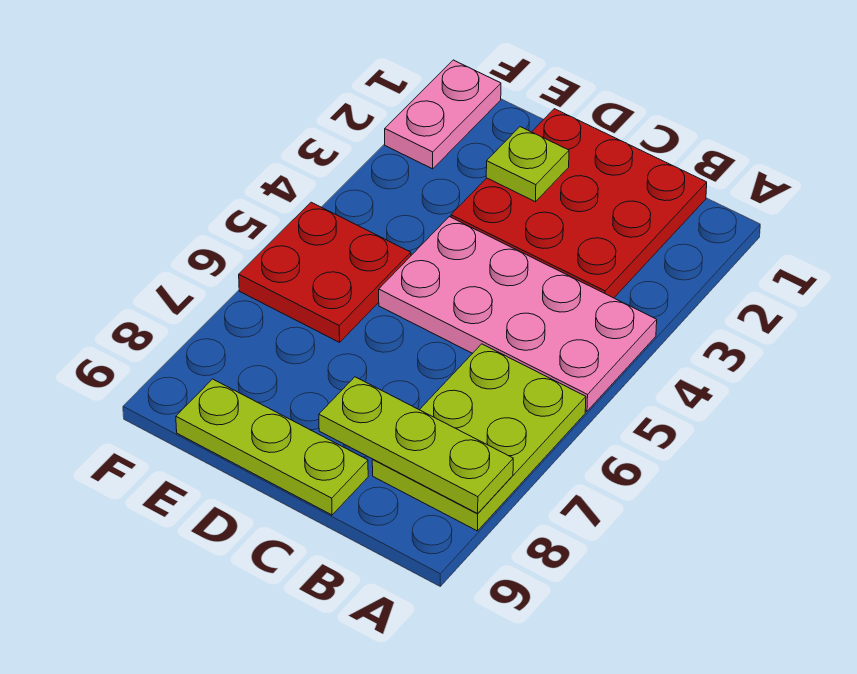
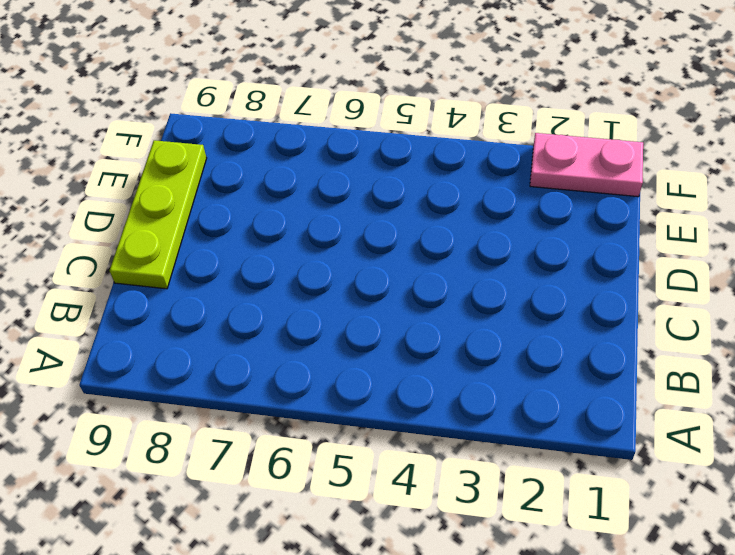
none -> pink 2x4 plate [379,217,657,411]
none -> lime 2x3 plate [372,344,586,531]

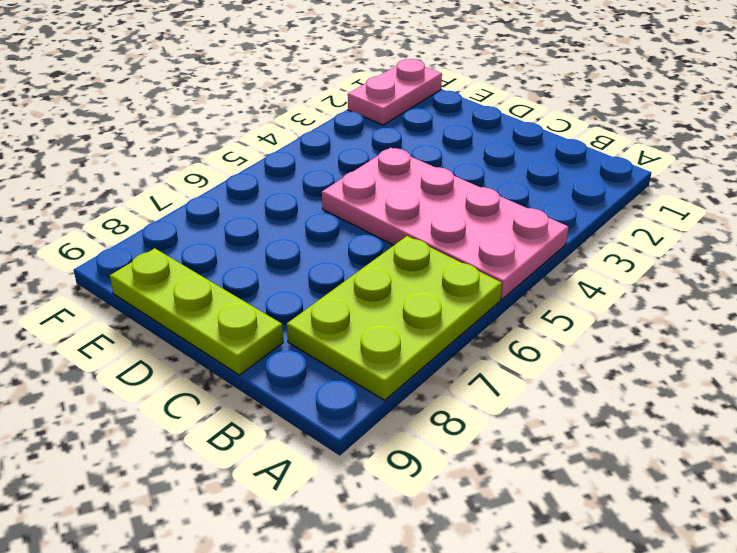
none -> red 3x3 plate [451,109,707,298]
none -> red 2x2 plate [239,202,411,342]

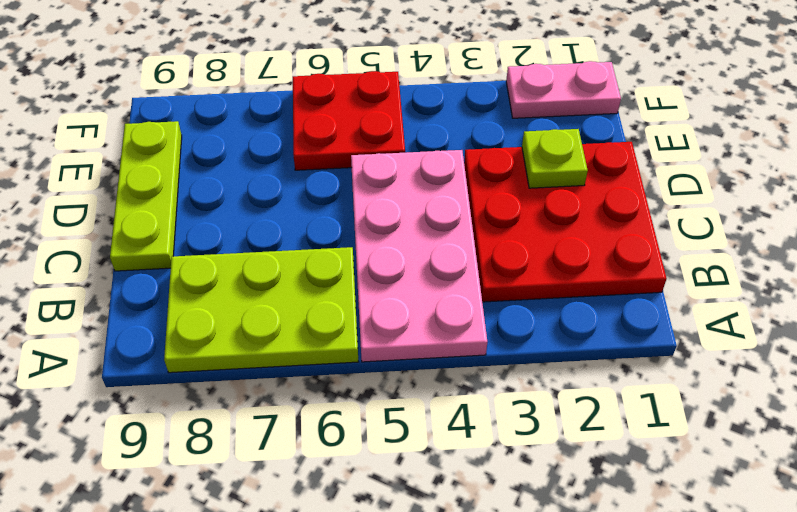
none -> lime 1x3 plate [319,377,513,513]

